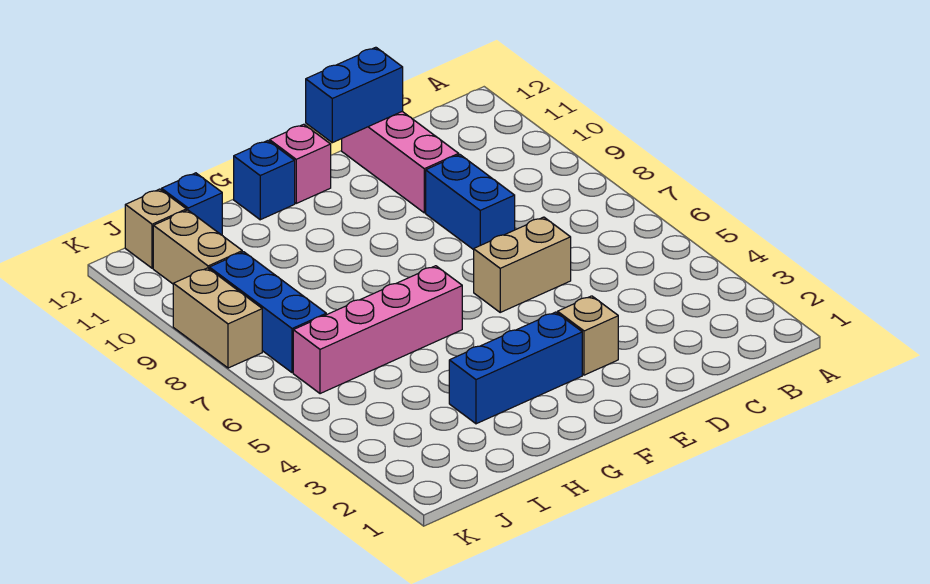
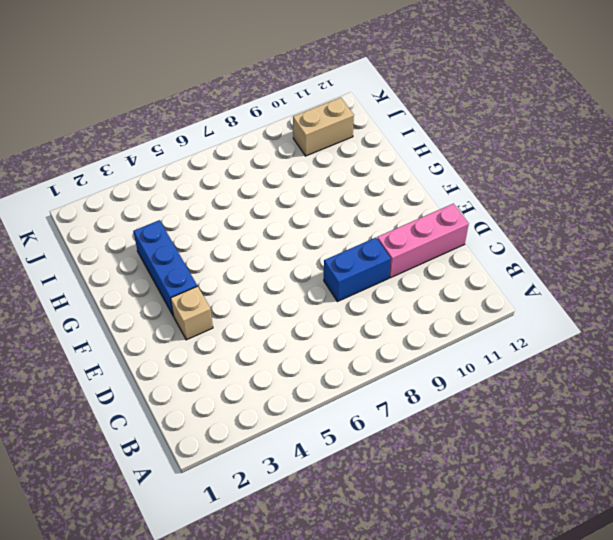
none -> tan 1x2 brick [474,217,571,312]
none -> pink 1x1 brick [270,124,331,203]
none -> pink 1x4 brick [293,266,462,394]

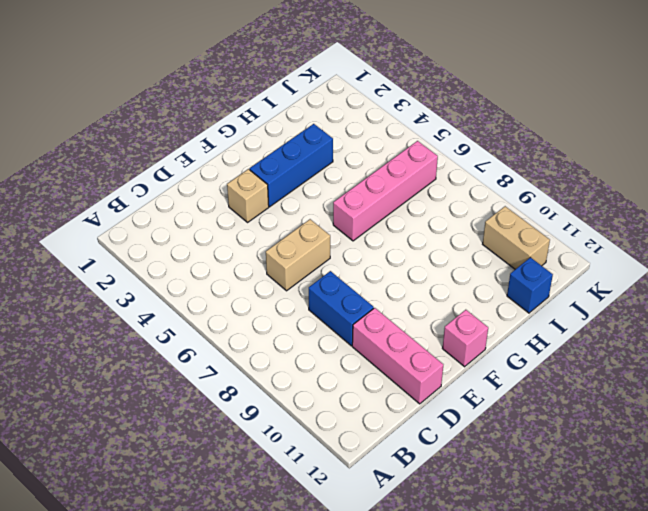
none -> blue 1x1 brick [234,141,295,220]
none -> blue 1x3 brick [209,252,326,373]
none -> tan 1x1 brick [125,189,186,268]

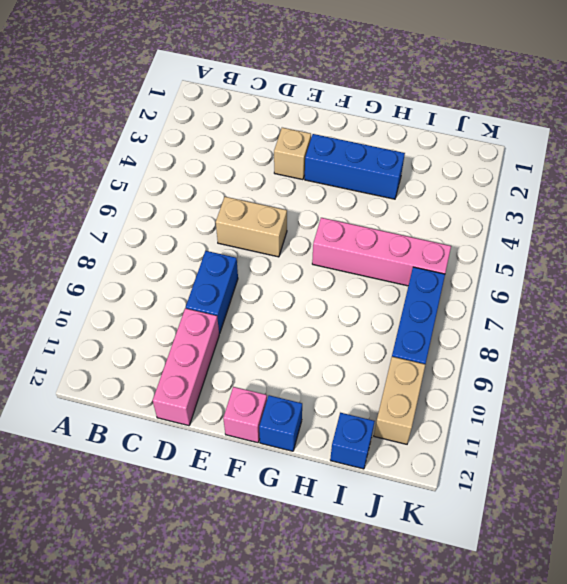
none -> tan 1x1 brick [125,189,186,268]
none -> tan 1x2 brick [173,268,262,368]
none -> blue 1x2 brick [306,47,403,143]

